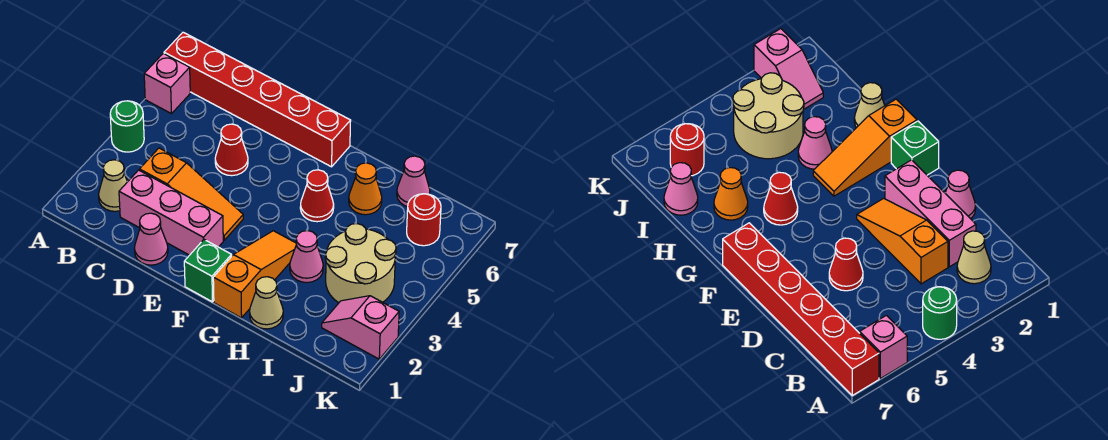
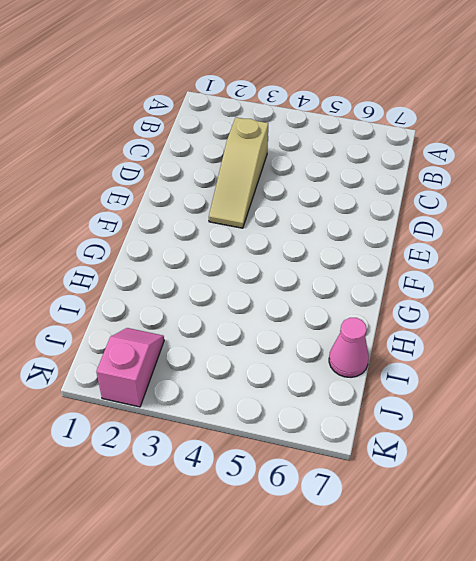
tan 1x3 slope [209,117,268,228] -> orange 1x3 slope [140,148,243,240]
none -> green 1x1 round brick [110,101,144,152]
none -> pink 1x1 brick [144,53,190,114]
none -> red 1x6 brick [164,32,351,167]

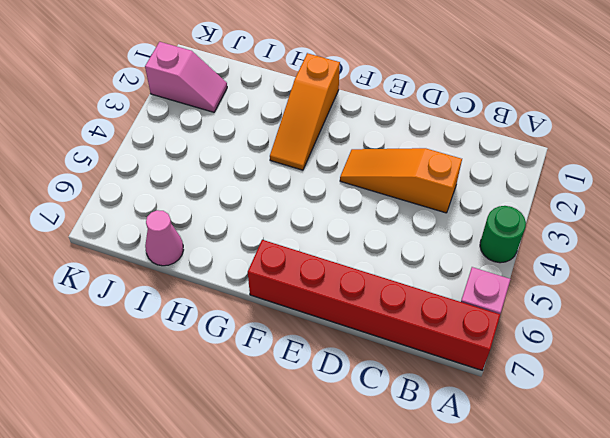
none -> tan 1x1 cone [99,160,128,211]
none -> pink 1x3 brick [119,170,223,255]
none -> pink 1x1 cone [134,213,168,265]

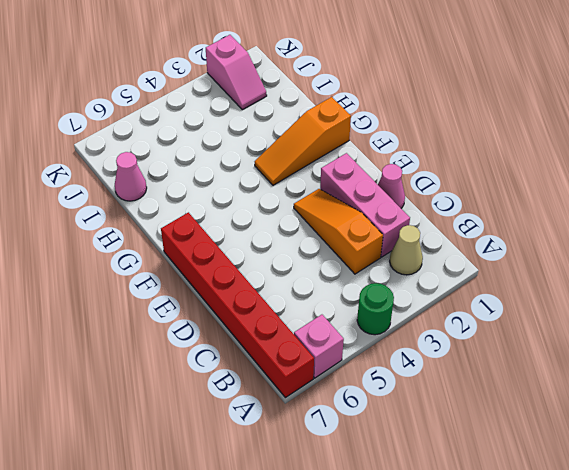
none -> red 1x1 cone [215,124,248,176]
none -> green 1x1 brick [184,240,232,302]
none -> red 1x1 cone [300,170,334,222]

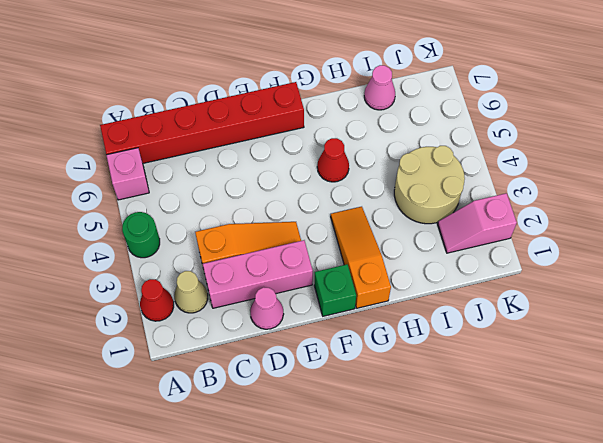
red 1x1 cone [140,279,174,321] -> red 1x1 cone moved to [215,124,248,176]
none -> tan 1x1 cone [250,277,283,329]
none -> pink 1x1 cone [290,231,323,283]
none -> orange 1x1 cone [349,163,382,215]

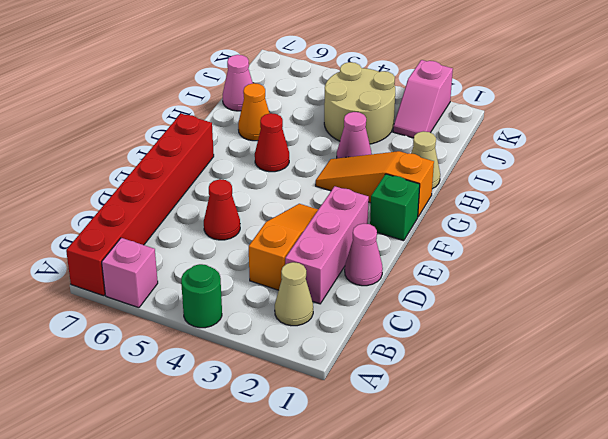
none -> red 1x1 round brick [407,194,441,246]

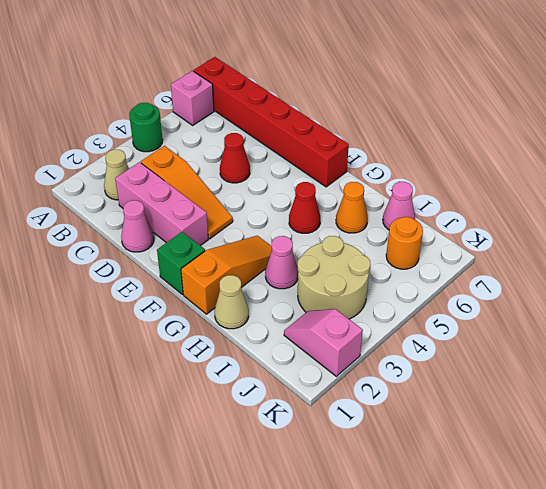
orange 1x1 round brick [386,217,423,269] -> red 1x1 round brick [407,194,441,246]

